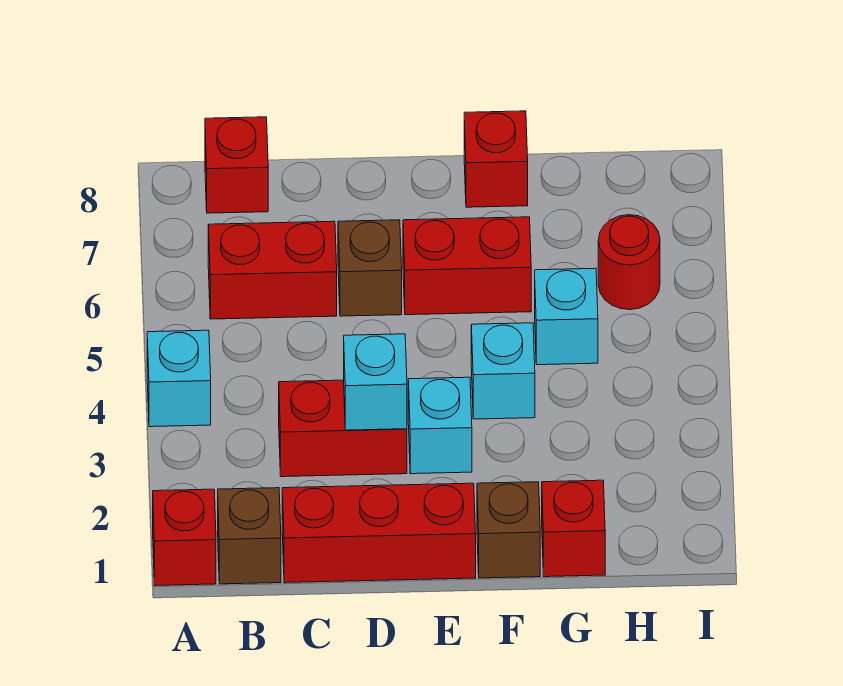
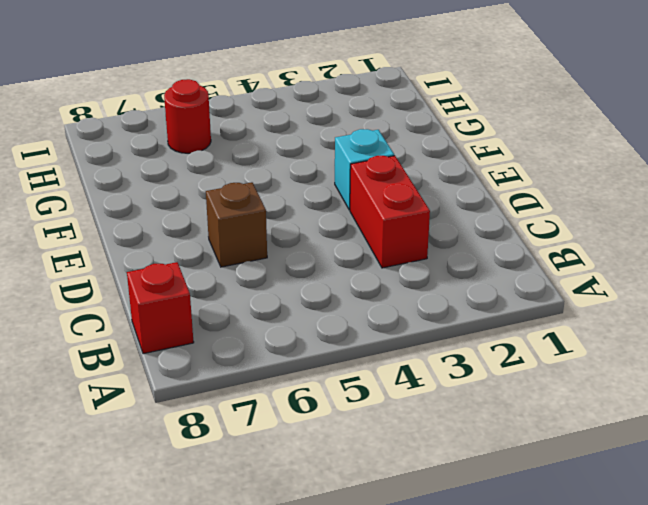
none -> red 1x1 brick [153,489,216,585]
none -> cyan 1x1 brick [147,330,211,427]
none -> brown 1x1 brick [218,488,281,584]

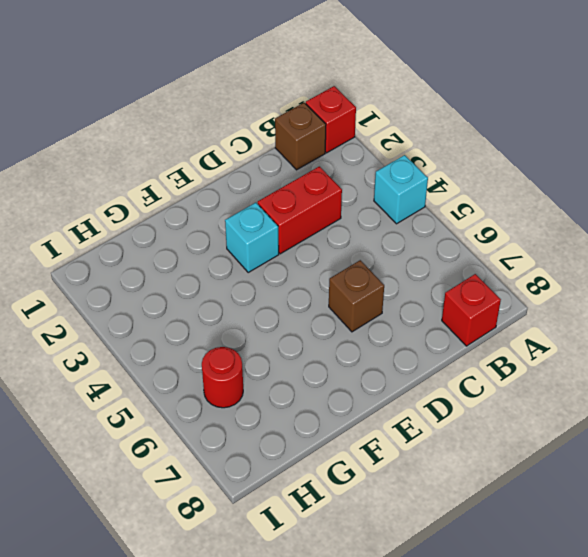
none -> red 1x2 brick [208,221,337,319]
none -> red 1x3 brick [282,483,476,583]
none -> red 1x2 brick [403,217,531,315]

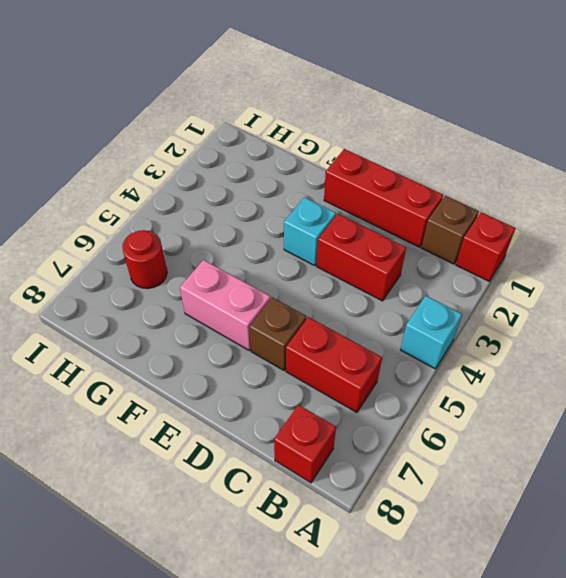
pink 1x2 brick [180,260,271,351] -> red 1x2 brick [403,217,531,315]
none -> brown 1x1 brick [477,482,540,578]
none -> cyan 1x1 brick [471,323,535,419]
none -> red 1x1 brick [464,111,528,207]

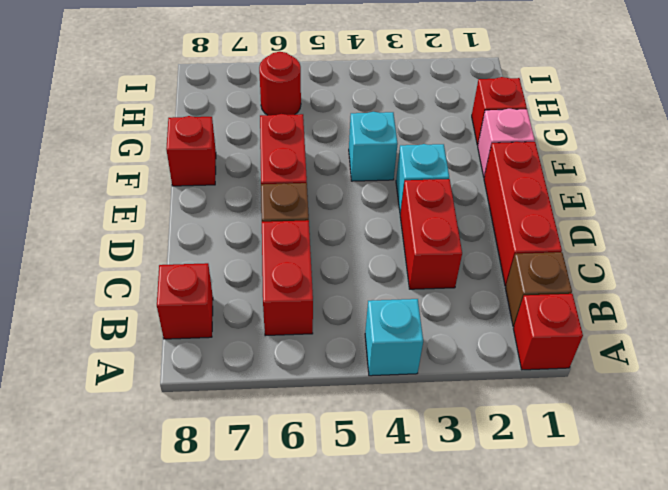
pink 1x1 brick [478,109,535,177] -> brown 1x1 brick [477,482,540,578]
none -> cyan 1x1 brick [535,268,598,365]
none -> cyan 1x1 brick [344,334,407,430]

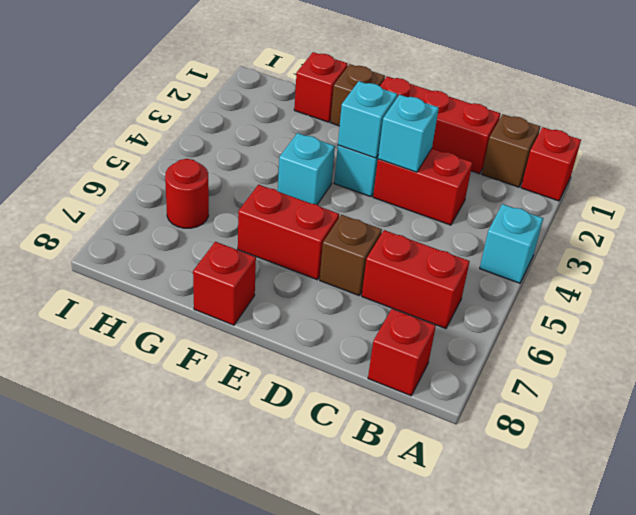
cyan 1x1 brick [338,81,397,158] -> cyan 1x1 brick moved to [535,268,598,365]

